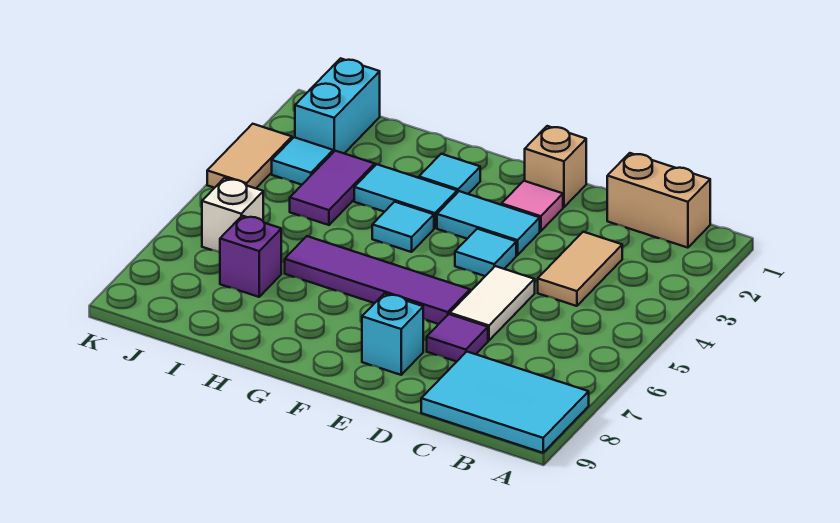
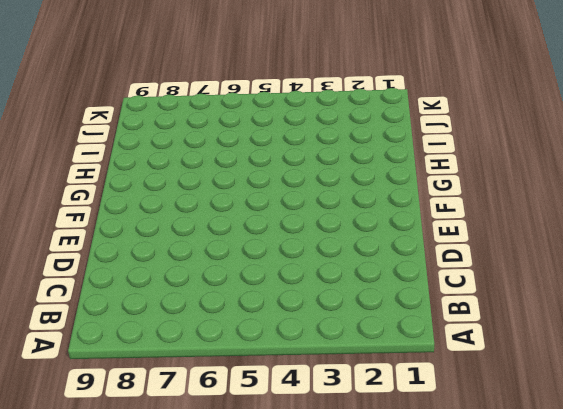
none -> cyan 2x3 tile [421,352,589,453]
none -> tan 1x2 brick [607,153,710,248]
none -> tan 1x2 tile [538,232,622,306]

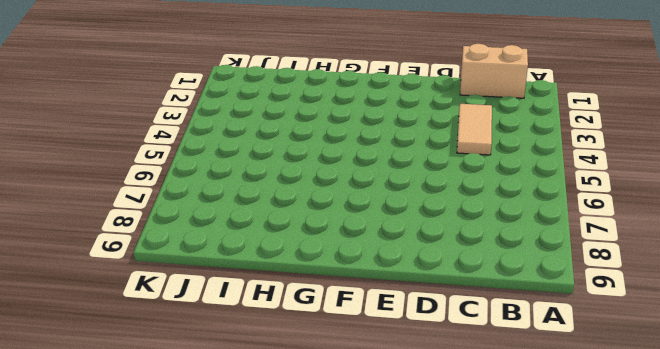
none -> cyan 2x3 tile [421,352,589,453]
none -> white 1x2 tile [450,266,535,340]
none -> purple 1x1 tile [427,314,488,362]

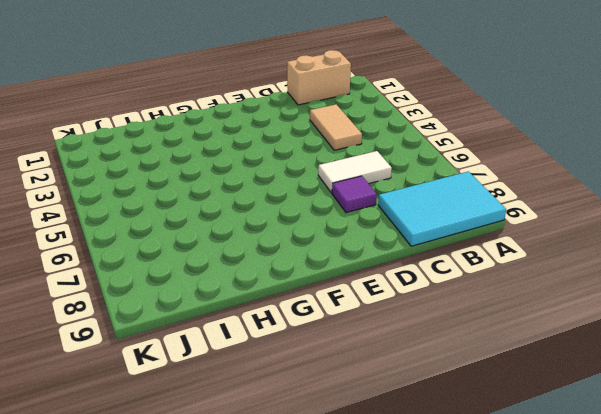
white 1x2 tile [318,151,392,193] -> white 1x2 tile turned to [450,266,535,340]
none -> tan 1x1 brick [525,126,586,207]
none -> pink 1x1 tile [502,181,563,231]
none -> cyan 1x2 tile [437,191,540,255]

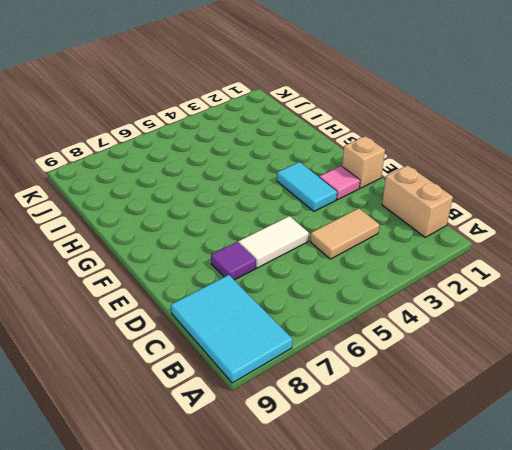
none -> cyan 1x1 tile [455,229,516,276]
none -> purple 1x4 tile [285,236,470,324]
none -> cyan 1x1 brick [362,294,423,375]

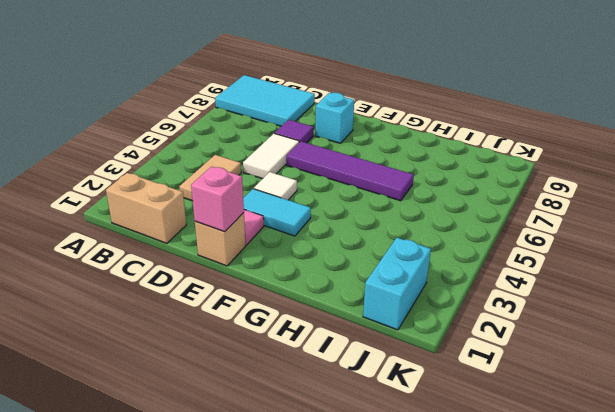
pink 1x1 brick [191,167,244,232] -> none
white 1x1 tile [254,172,297,200] -> cyan 1x1 tile [455,229,516,276]
none -> cyan 1x1 tile [419,154,480,194]
none -> cyan 1x2 tile [354,164,457,228]
none -> cyan 1x1 tile [372,202,434,252]

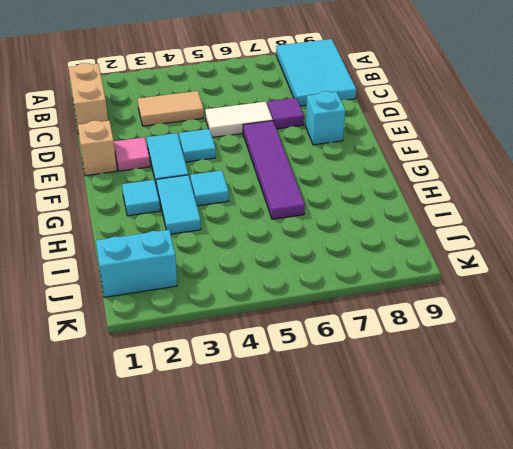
none -> purple 1x2 tile [290,151,375,225]
none -> purple 1x1 brick [220,216,281,297]
none -> cyan 1x1 tile [272,137,333,185]

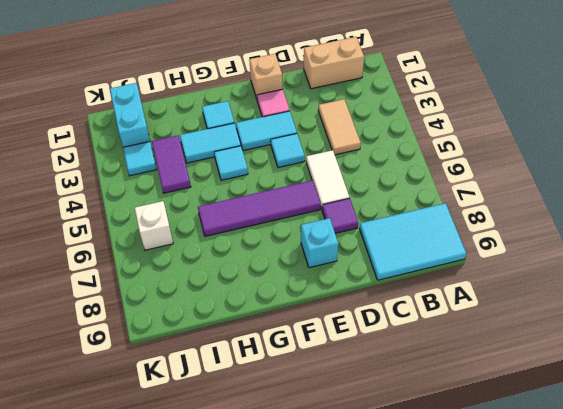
none -> purple 1x1 brick [220,216,281,297]
none -> tan 1x2 tile [207,124,292,188]

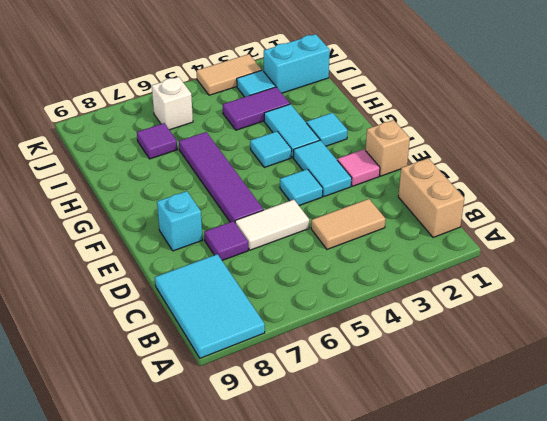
purple 1x1 tile [137,123,177,159] -> purple 1x1 brick [220,216,281,297]

